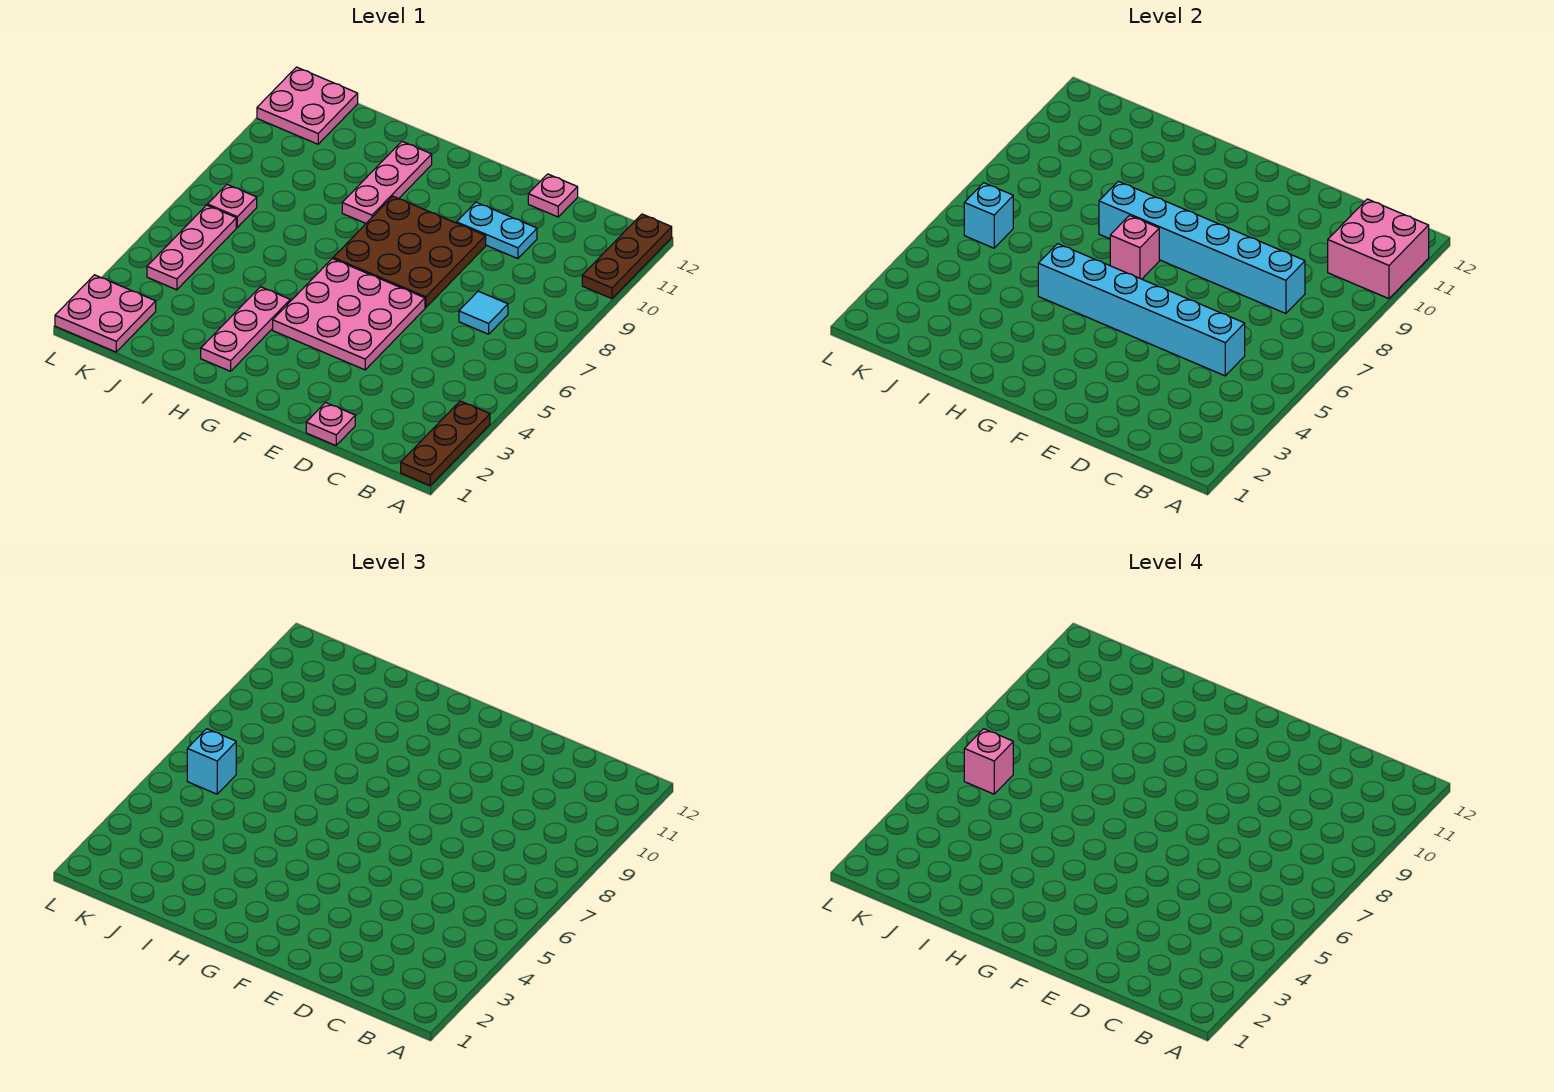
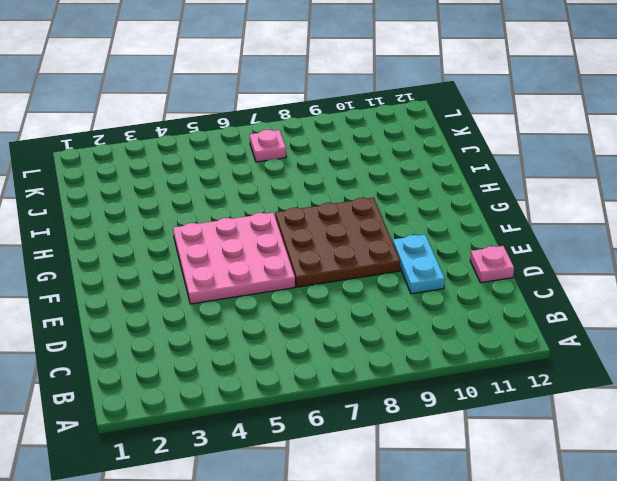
none -> brown 1x3 plate [401,401,490,485]
none -> brown 1x3 plate [582,214,672,299]
none -> cyan 1x1 tile [459,291,508,334]

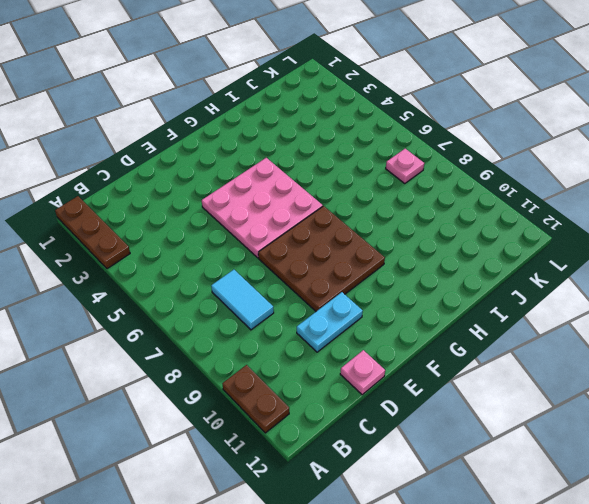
brown 1x2 plate [222,365,289,433] -> brown 1x3 plate [582,214,672,299]
cyan 1x2 tile [211,270,274,330] -> cyan 1x1 tile [459,291,508,334]
none -> pink 1x1 plate [306,403,355,445]
none -> pink 1x3 plate [201,287,290,371]
none -> pink 1x3 plate [342,142,432,223]

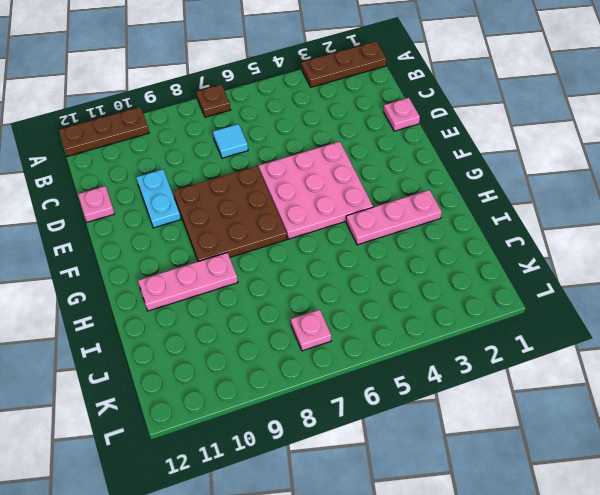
brown 1x1 plate [196,85,230,117] -> none
none -> pink 2x2 plate [55,275,156,352]
none -> pink 1x3 plate [147,205,236,290]
none -> pink 2x2 plate [257,67,358,144]

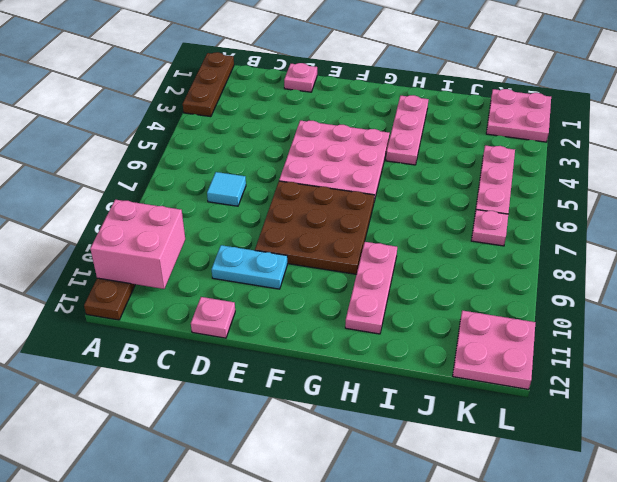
none -> cyan 1x6 brick [1038,244,1245,376]
none -> cyan 1x6 brick [1099,181,1305,314]
none -> pink 1x1 brick [1110,215,1159,279]

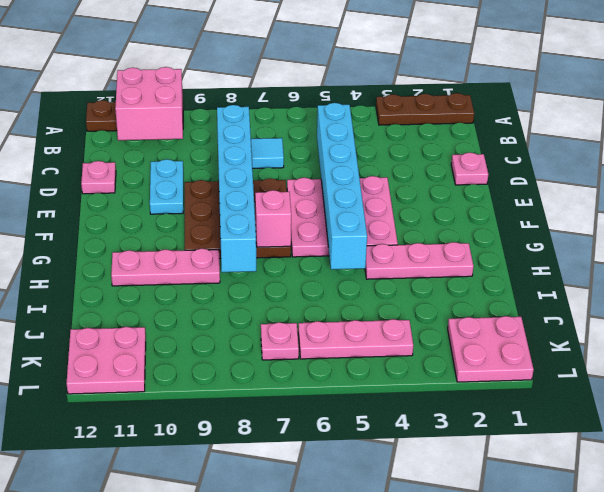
none -> cyan 1x1 brick [964,183,1013,248]
none -> cyan 1x1 brick [187,729,236,794]
none -> pink 1x1 brick [964,729,1013,794]

